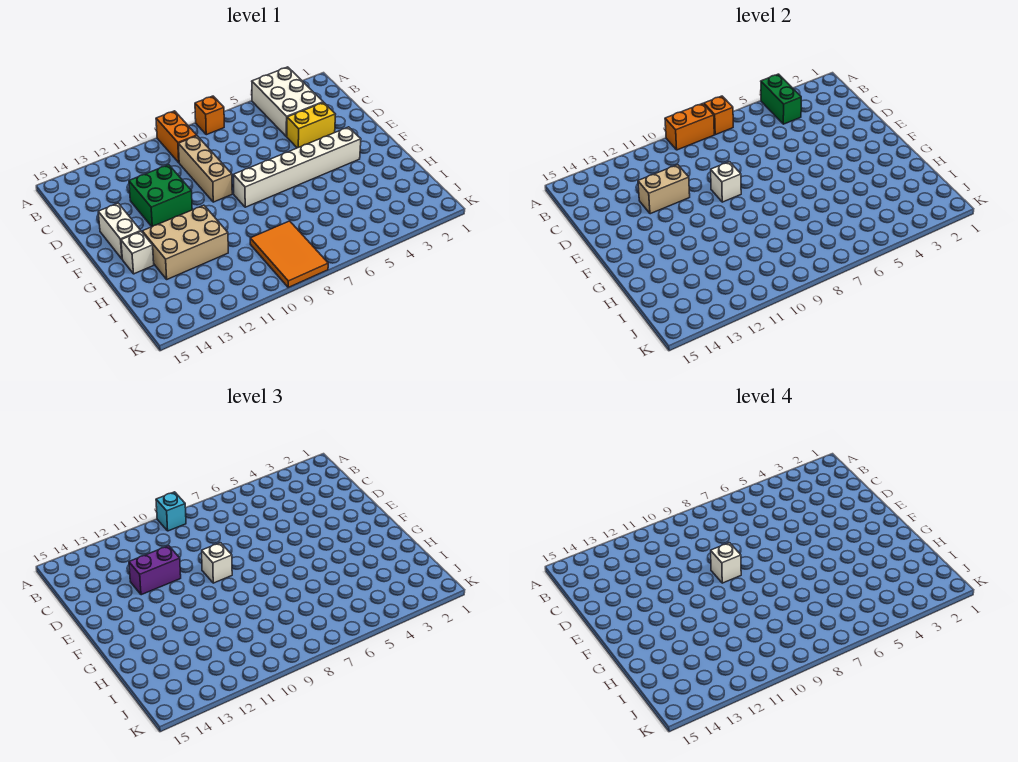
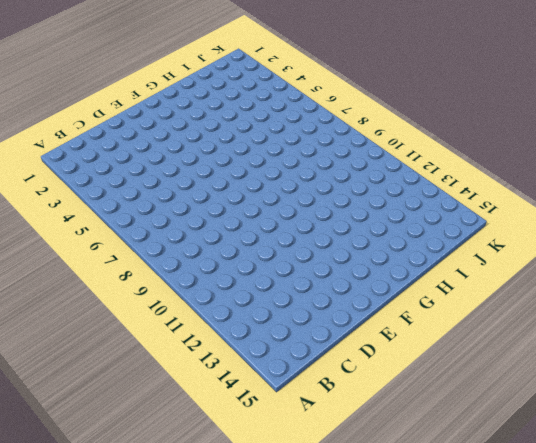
none -> white 2x3 brick [252,67,323,136]
none -> orange 1x1 brick [195,96,224,135]
none -> orange 1x2 brick [156,111,197,163]

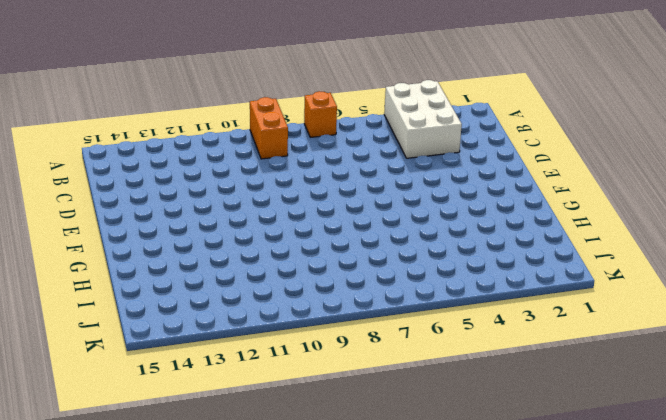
none -> tan 1x3 brick [178,136,232,202]
none -> yellow 1x2 brick [286,102,336,148]
none -> green 2x2 brick [129,165,192,227]

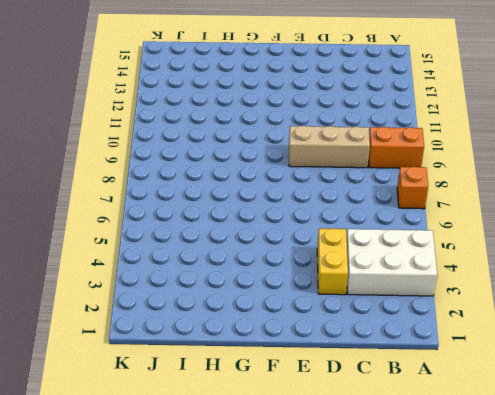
none -> green 2x2 brick [129,165,192,227]
none -> white 1x2 brick [98,203,141,259]
none -> white 1x6 brick [234,127,361,207]

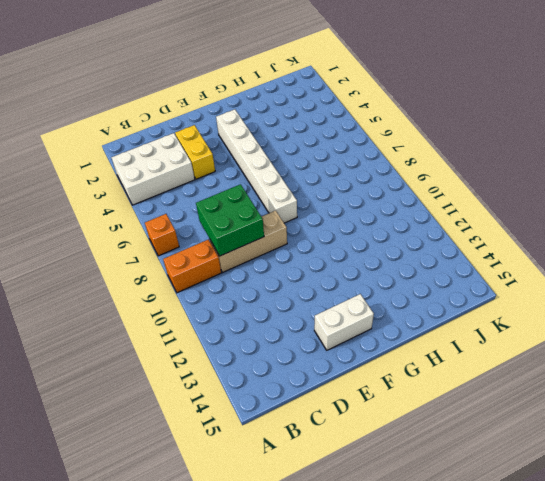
green 2x2 brick [196,184,264,256] -> green 2x2 brick moved to [129,165,192,227]
none -> tan 2x3 brick [142,205,228,279]
none -> white 1x1 brick [121,232,154,274]
none -> orange 2x3 tile [250,221,328,287]

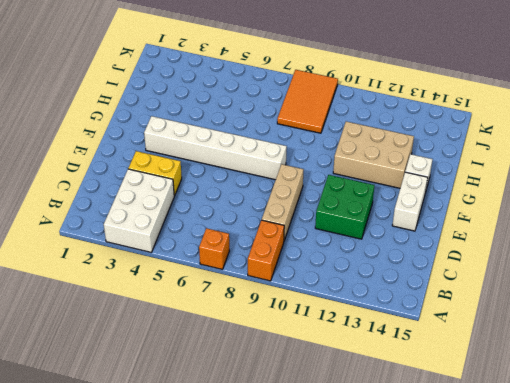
none -> green 1x2 brick [761,74,801,124]
none -> orange 1x1 brick [704,96,733,135]
none -> orange 1x2 brick [665,104,714,150]

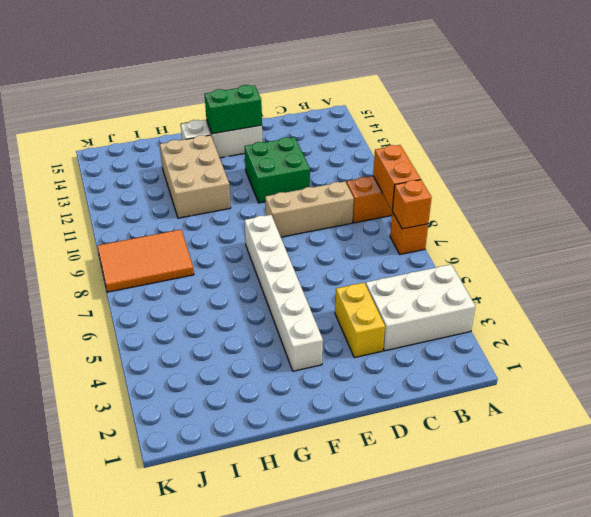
green 1x2 brick [205,85,262,134] -> green 1x2 brick moved to [761,74,801,124]
none -> tan 1x2 brick [638,165,690,214]
none -> white 1x1 brick [711,162,741,202]
none -> cyan 1x1 brick [156,492,186,531]

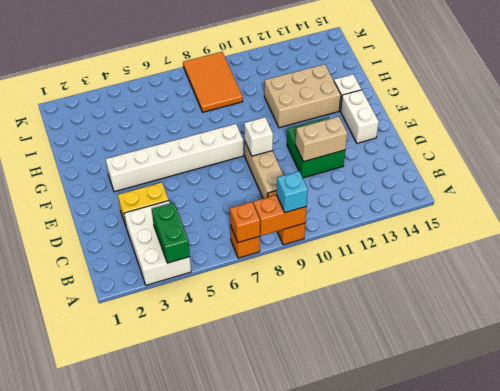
none -> purple 1x2 brick [129,546,181,595]
none -> white 1x1 brick [202,543,232,583]
none -> white 1x1 brick [711,543,741,583]

